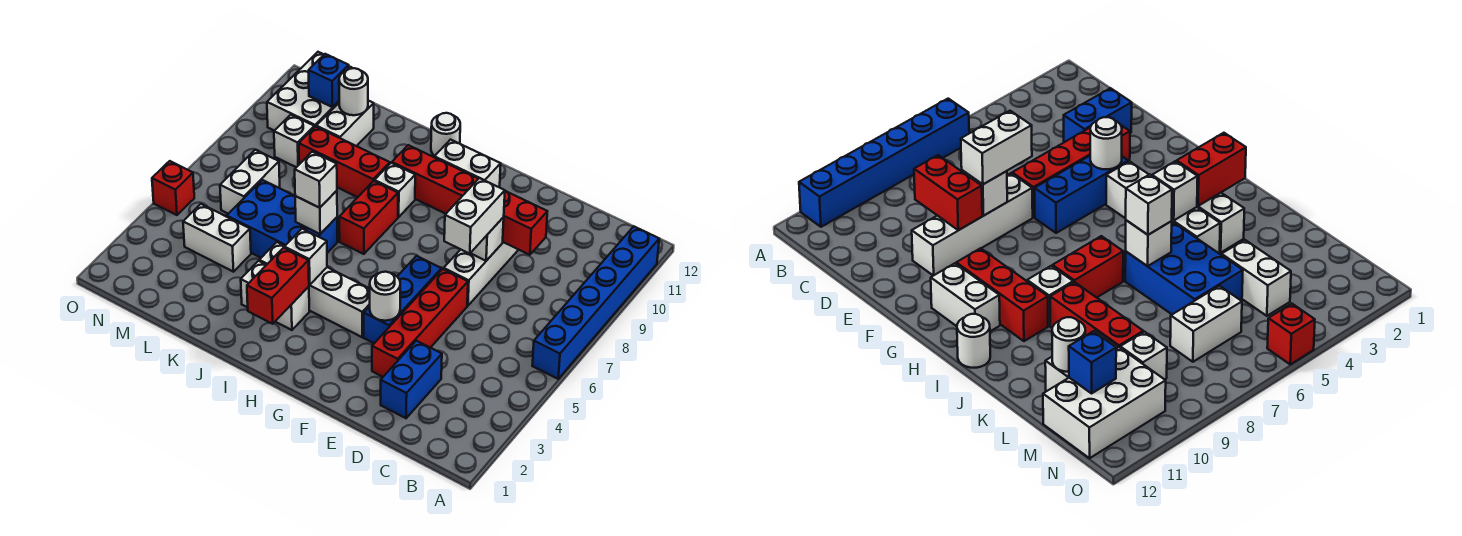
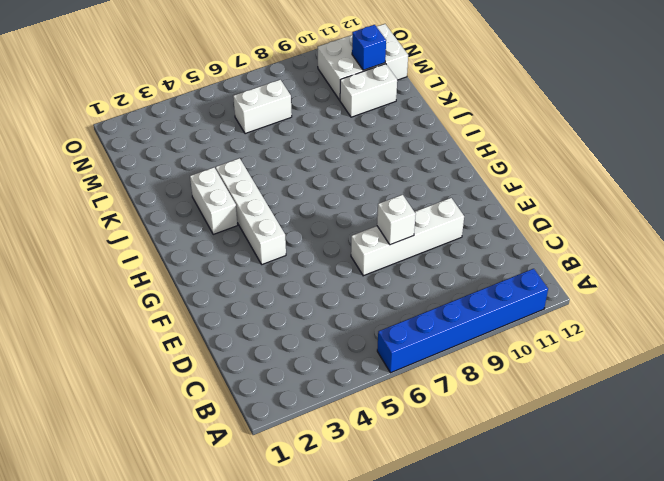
none -> blue 1x2 brick [381,341,442,418]
none -> red 1x4 brick [372,269,468,377]
none -> blue 1x3 brick [364,256,441,343]
none -> red 1x3 brick [392,145,478,214]

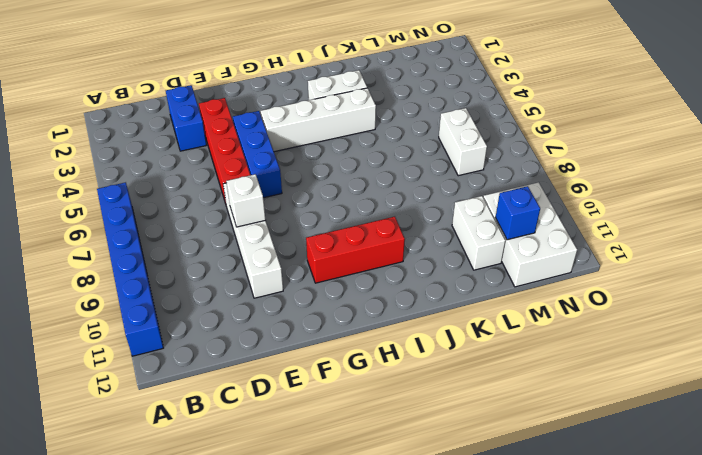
none -> white 1x2 brick [434,140,501,187]
none -> red 1x2 brick [339,181,398,254]
none -> white 1x1 brick [375,163,415,217]
none -> white 1x1 round brick [431,113,460,156]

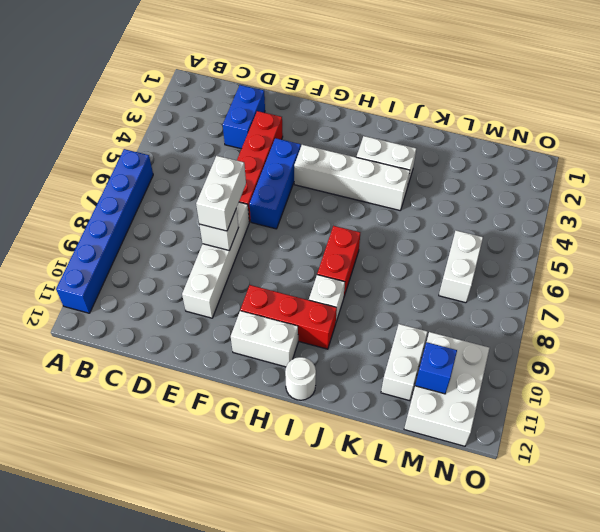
none -> blue 2x3 brick [227,180,338,258]
none -> red 1x3 brick [299,126,390,197]
none -> white 1x2 brick [183,204,251,272]
none -> white 1x1 brick [274,115,314,167]

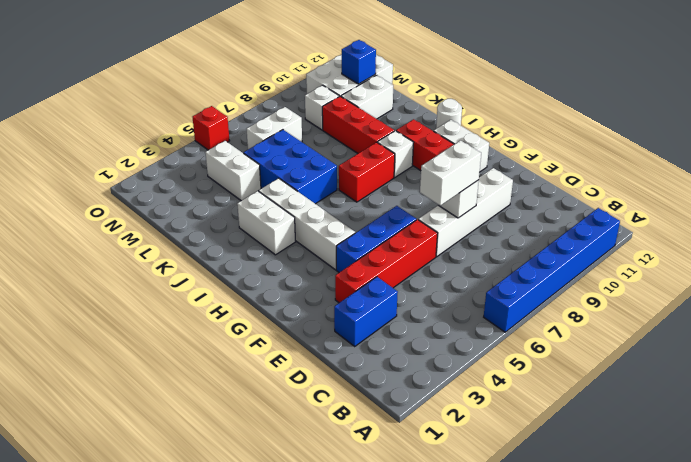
none -> red 1x2 brick [503,191,547,255]
none -> white 1x1 round brick [370,272,400,321]
none -> red 1x2 brick [247,248,309,324]
none -> white 1x1 brick [284,229,327,285]

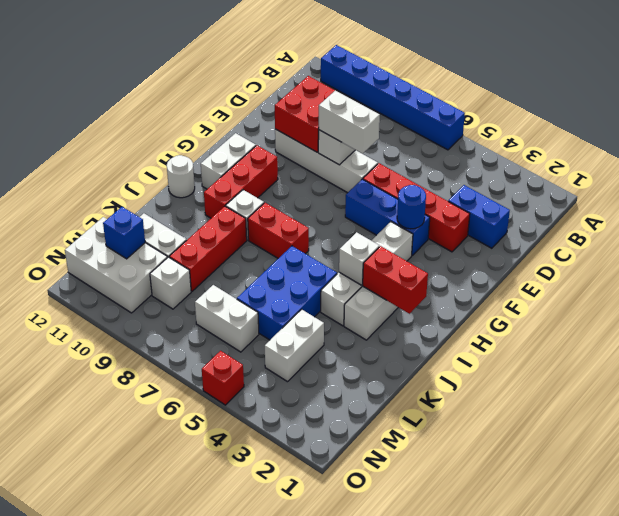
red 2x2 brick [275,76,335,152] -> red 1x2 brick [503,191,547,255]
blue 1x1 round brick [397,185,426,229] -> white 1x1 round brick [370,272,400,321]
none -> white 1x1 brick [295,191,337,234]
none -> white 1x1 round brick [339,68,368,115]
none -> white 1x1 brick [295,152,337,208]

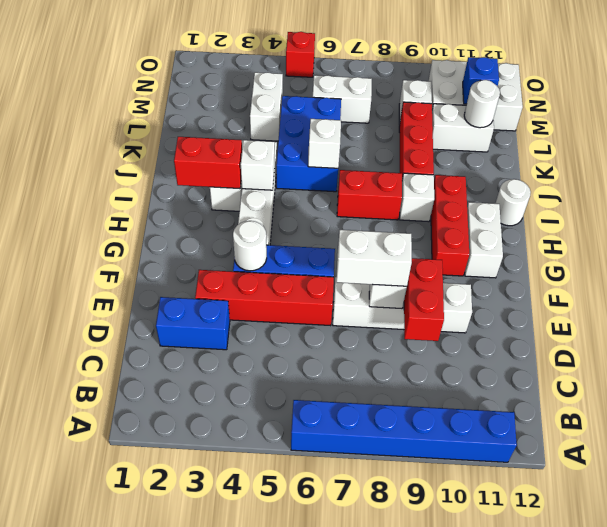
none -> white 1x1 brick [295,152,337,208]

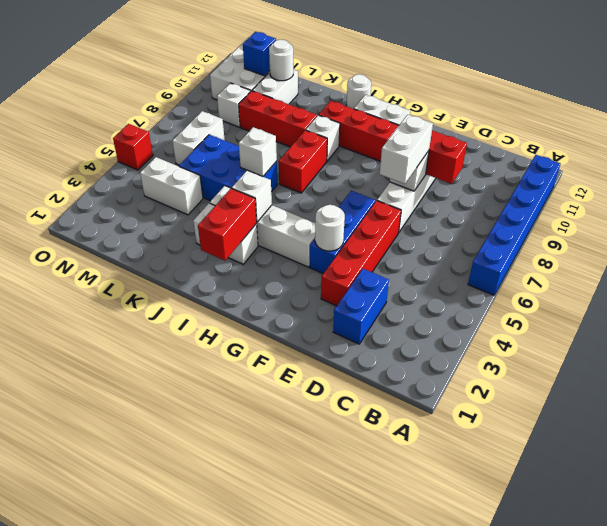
none -> white 1x1 brick [295,152,337,208]

